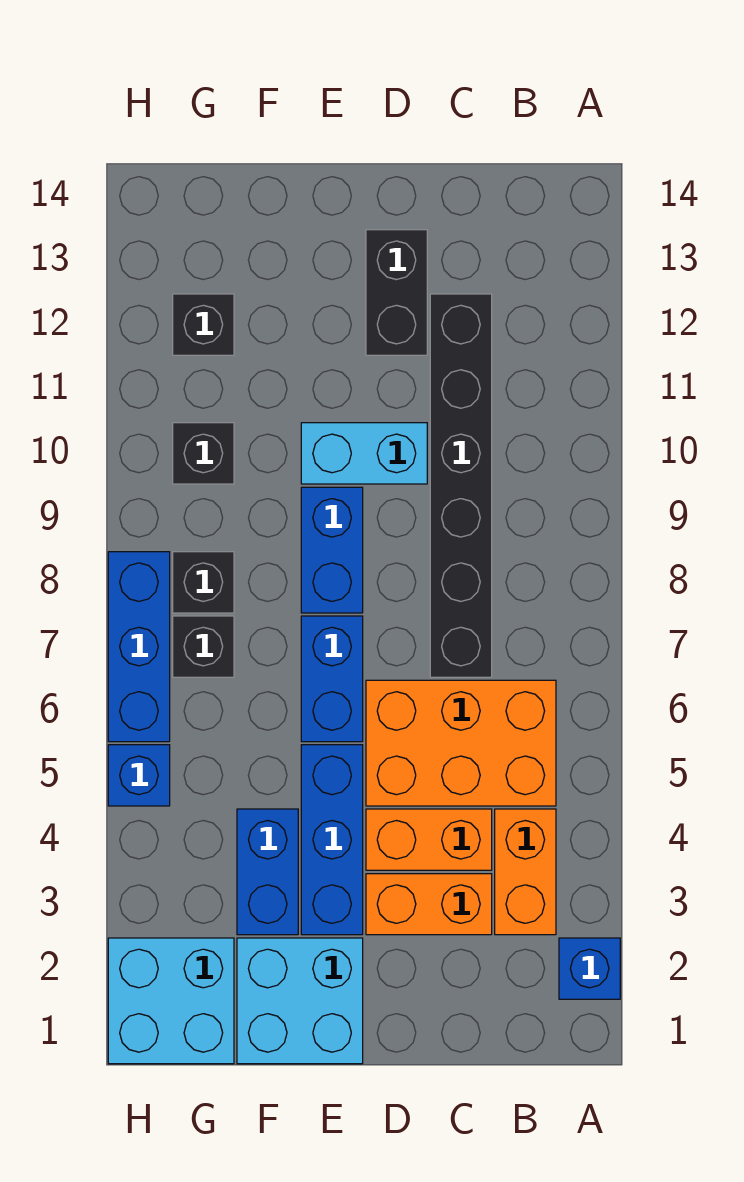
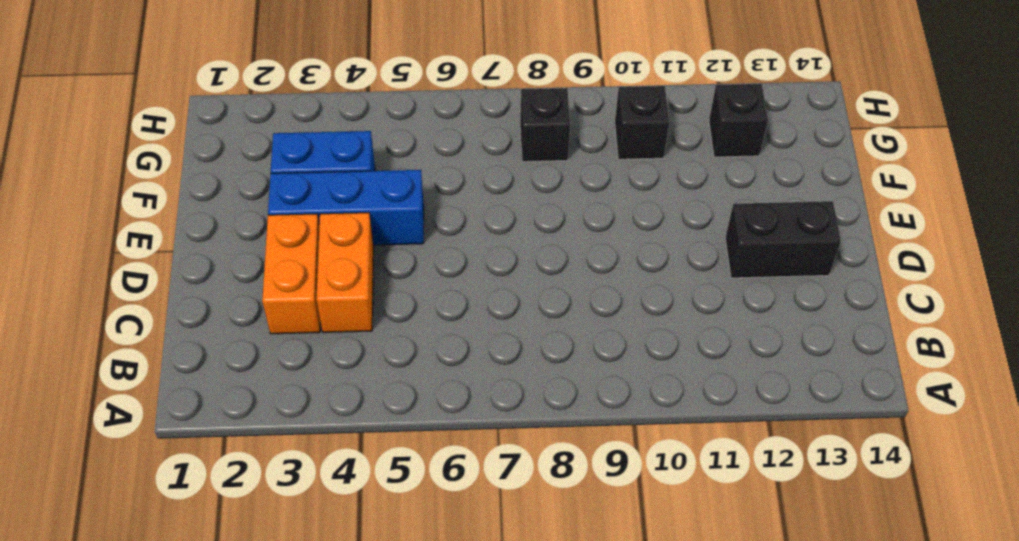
none -> blue 1x1 brick [559,938,620,999]
none -> orange 1x2 brick [495,809,556,935]
none -> orange 2x3 brick [366,680,556,806]

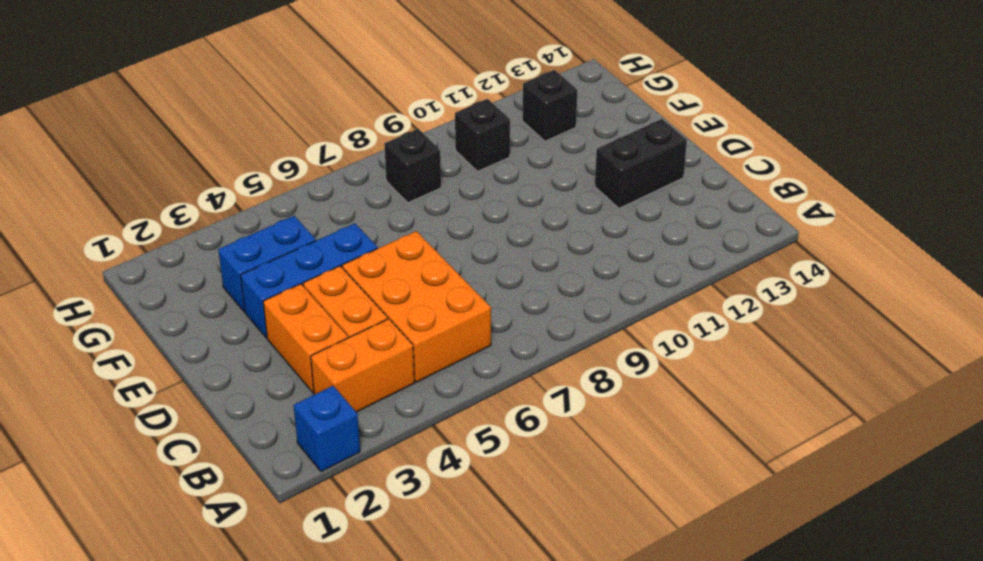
none -> black 1x6 brick [430,294,492,677]
none -> cyan 1x2 brick [301,423,427,484]
none -> cyan 2x2 brick [237,938,363,1064]

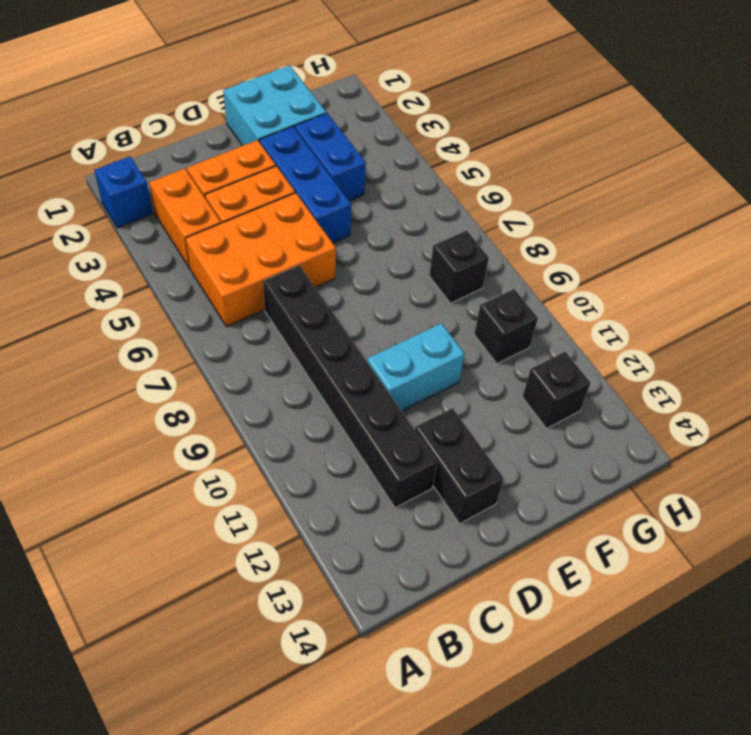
none -> blue 1x2 brick [301,616,363,742]
none -> blue 1x2 brick [301,487,363,613]
none -> cyan 2x2 brick [108,938,234,1064]

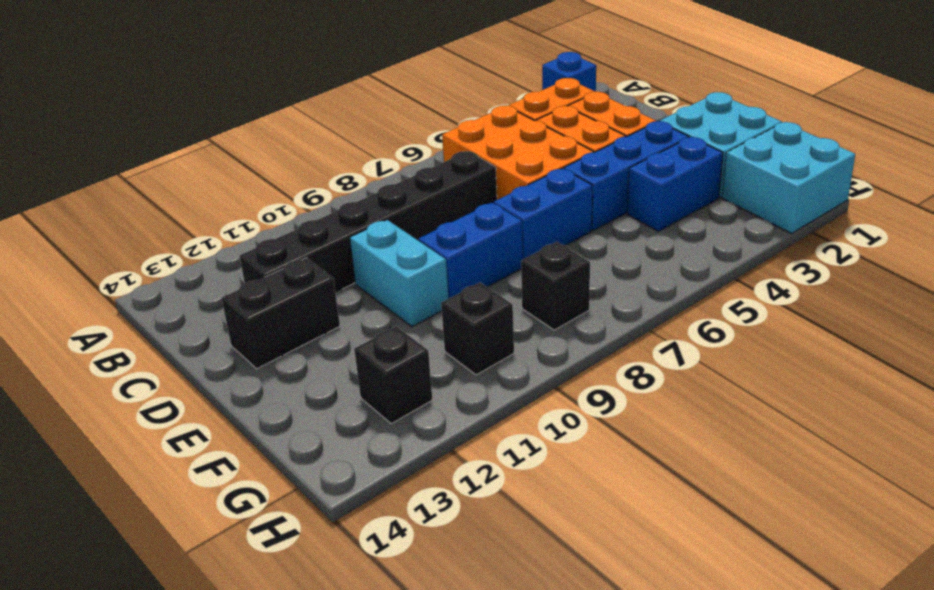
none -> black 1x1 brick [173,616,234,677]
none -> blue 1x1 brick [108,745,170,806]
none -> blue 1x3 brick [108,552,170,742]

